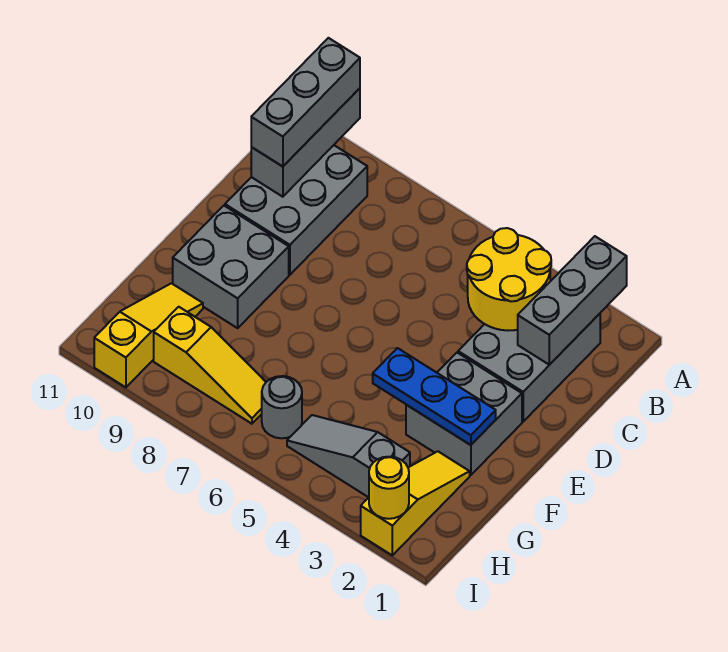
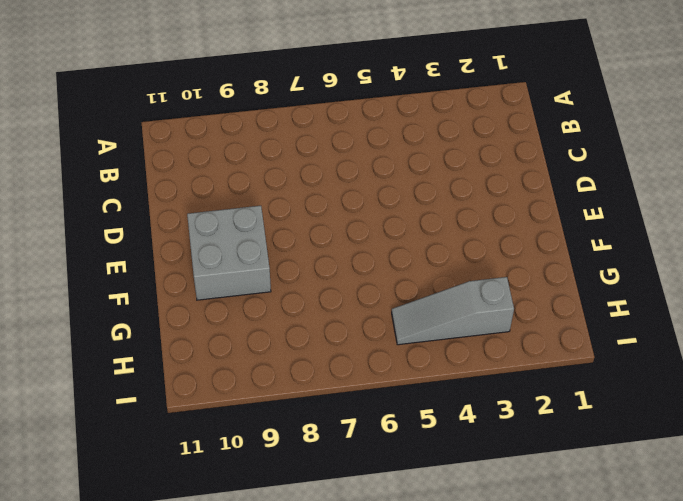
none -> grey 2x3 brick [458,314,600,422]
none -> grey 2x3 brick [225,145,367,275]
none -> grey 2x2 brick [406,353,522,475]

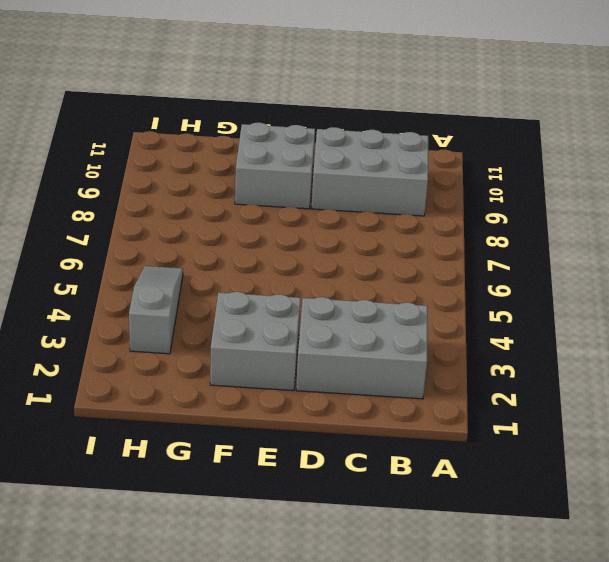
none -> yellow 1x3 slope [361,451,470,555]
none -> yellow 1x3 slope [94,283,203,387]
none -> grey 1x1 round brick [262,376,302,438]

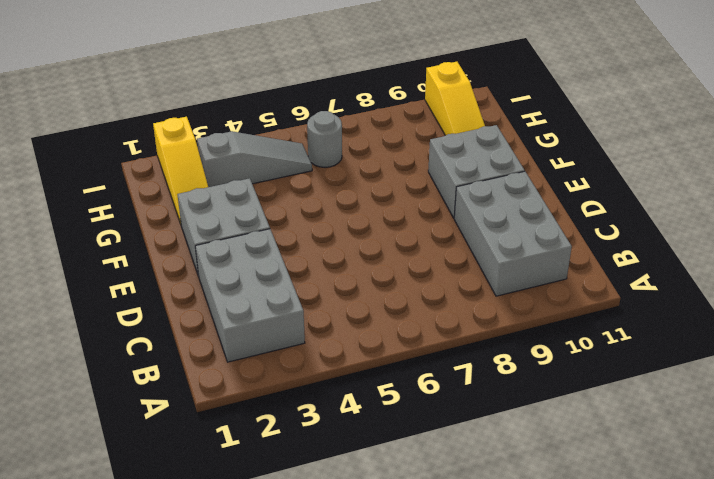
none -> yellow 1x3 slope [154,307,266,424]
none -> grey 1x3 brick [518,236,627,365]
none -> grey 1x3 brick [251,88,360,197]

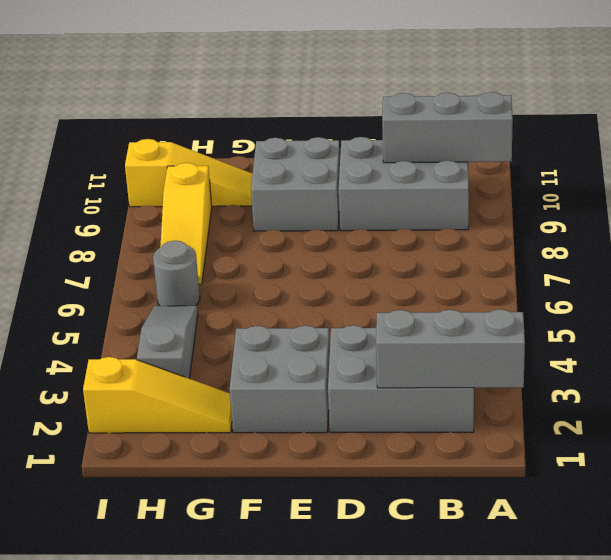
none -> yellow 2x2 round brick [467,228,551,331]
none -> blue 1x3 plate [373,348,496,445]
none -> yellow 1x1 round brick [369,457,409,519]

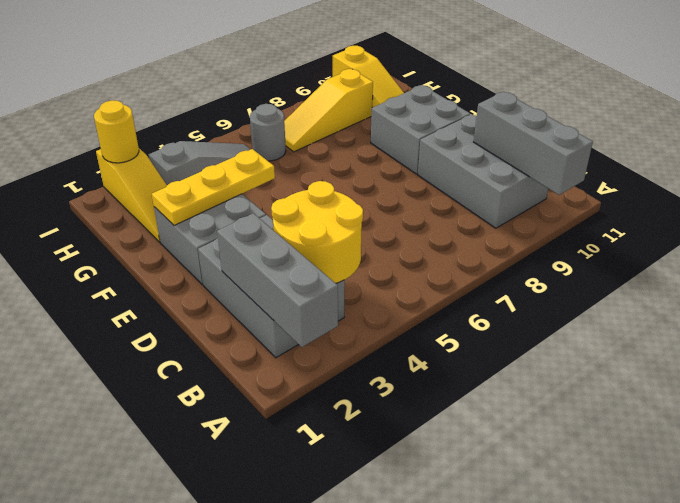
yellow 1x3 plate [152,149,275,225] -> blue 1x3 plate [373,348,496,445]
none -> grey 1x3 brick [251,38,360,167]

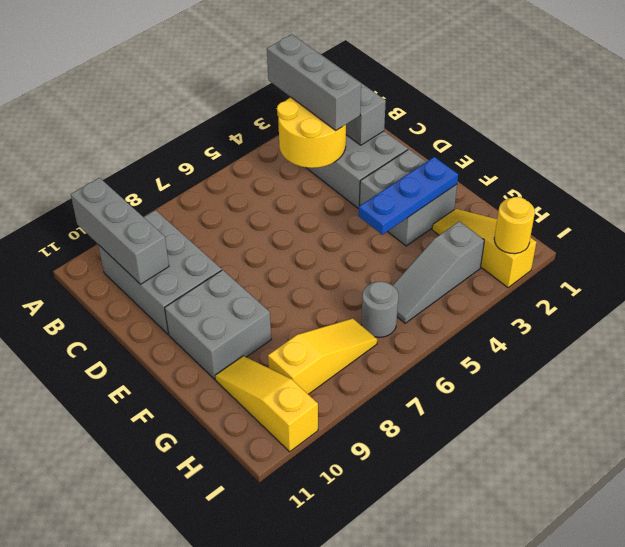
grey 1x3 brick [267,34,361,130] -> grey 1x3 brick moved to [251,38,360,167]

